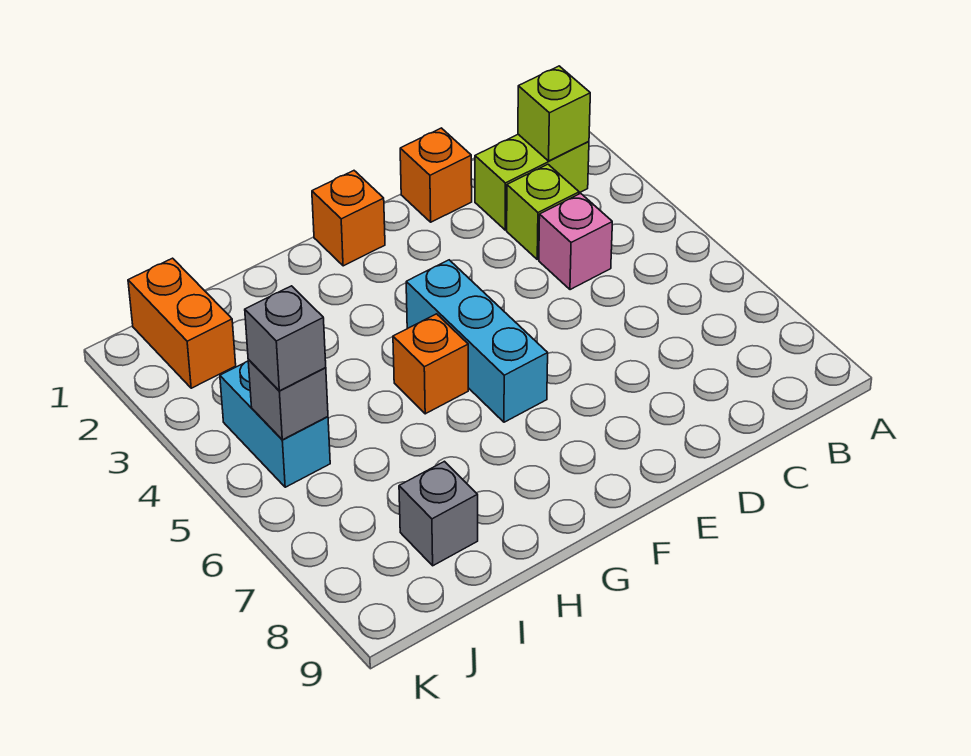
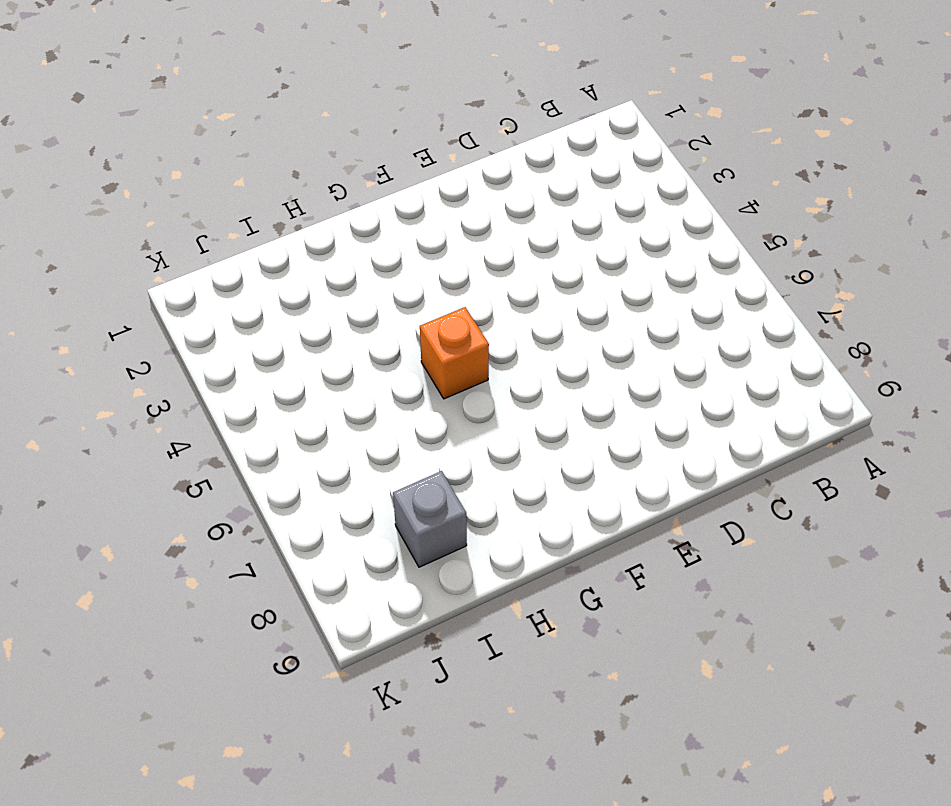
none -> lime 1x2 brick [475,134,589,230]
none -> lime 1x1 brick [507,164,579,259]
none -> pink 1x1 brick [539,193,612,290]

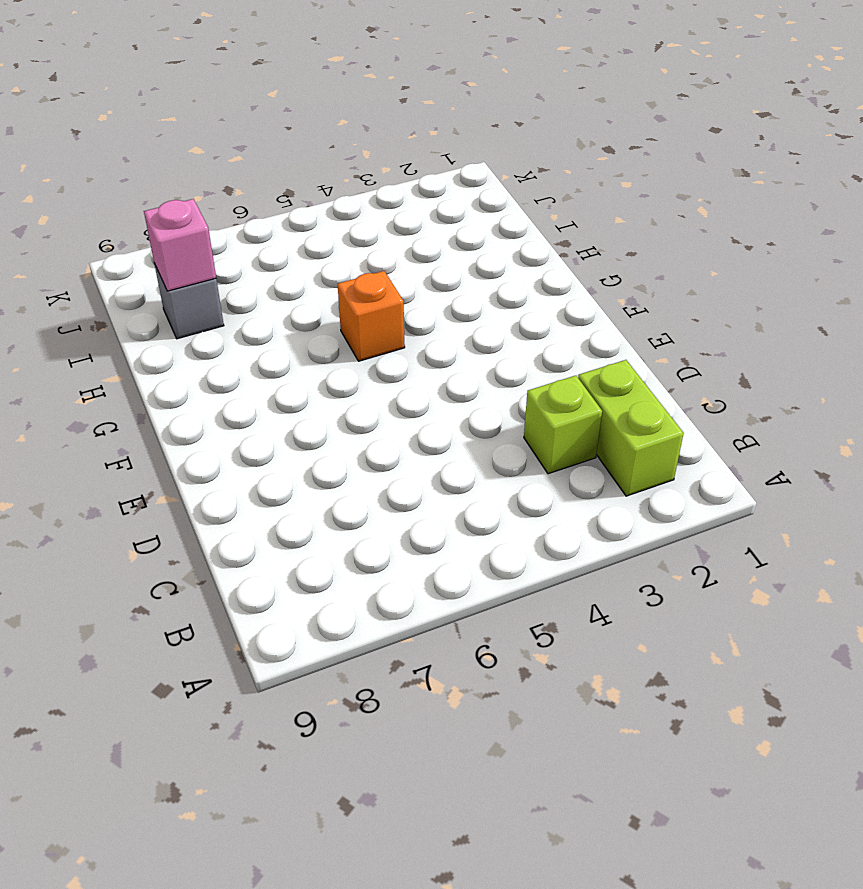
pink 1x1 brick [144,199,216,291] -> pink 1x1 brick moved to [539,193,612,290]
none -> orange 1x1 brick [400,128,472,222]
none -> orange 1x1 brick [312,171,385,266]
none -> cyan 1x3 brick [406,260,548,422]

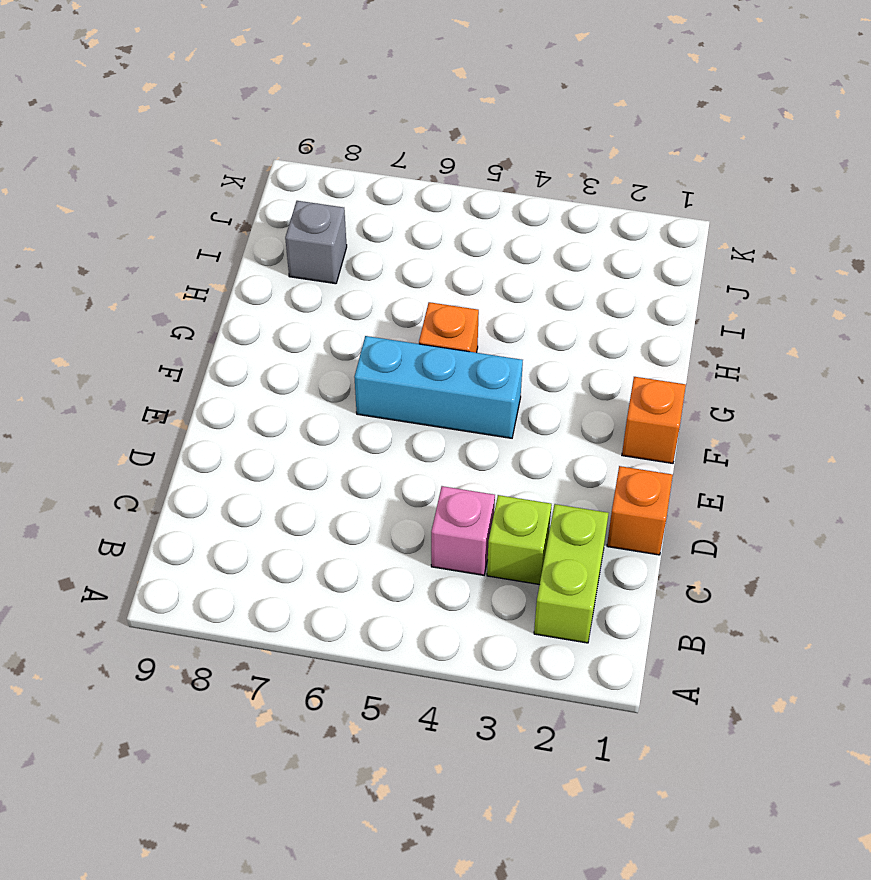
none -> orange 1x2 brick [128,258,236,388]
none -> cyan 1x2 brick [220,361,330,487]
none -> lime 1x1 brick [518,66,590,161]

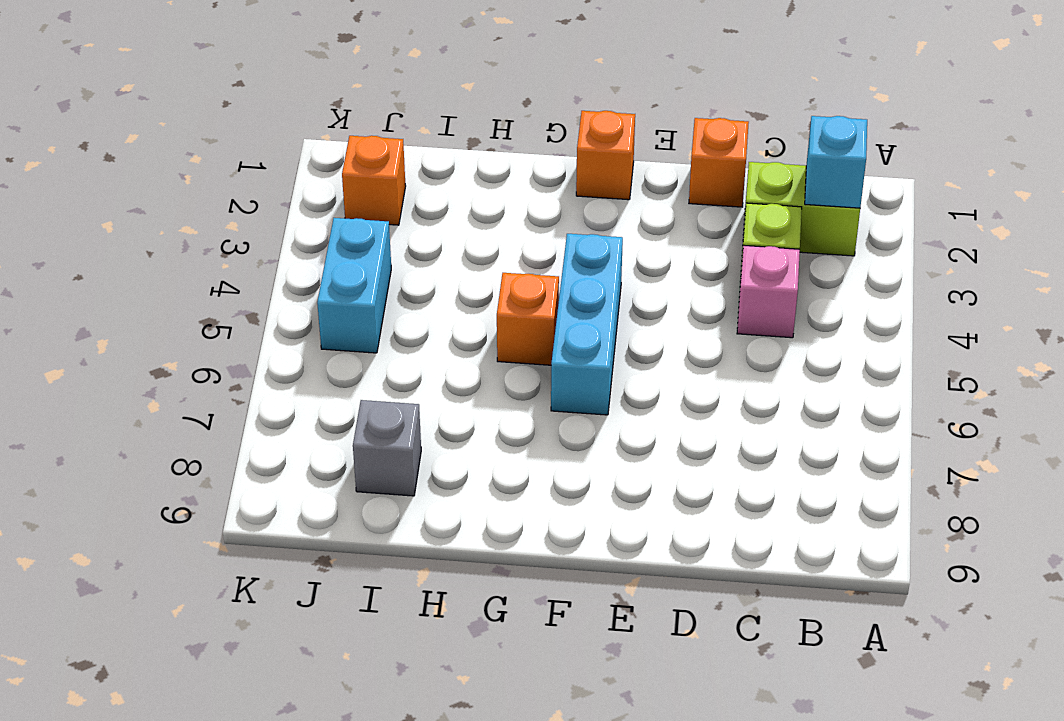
cyan 1x1 brick [805,116,867,208] -> lime 1x1 brick [518,66,590,161]
orange 1x1 brick [342,136,406,225] -> orange 1x2 brick [128,258,236,388]
none -> grey 1x1 brick [248,360,328,440]
none -> grey 1x1 brick [245,286,326,391]

